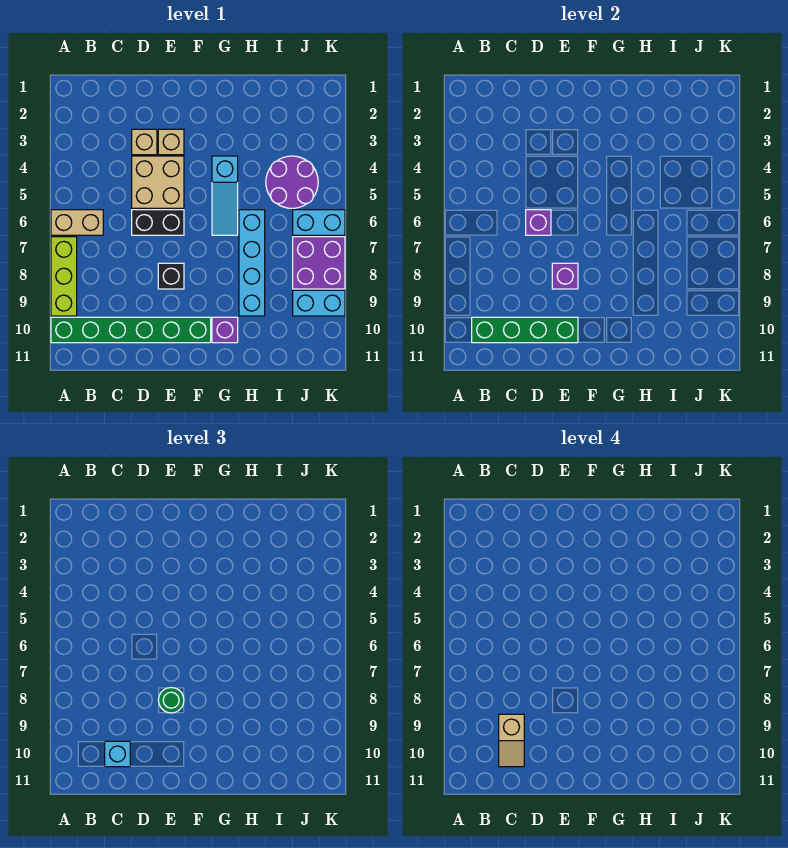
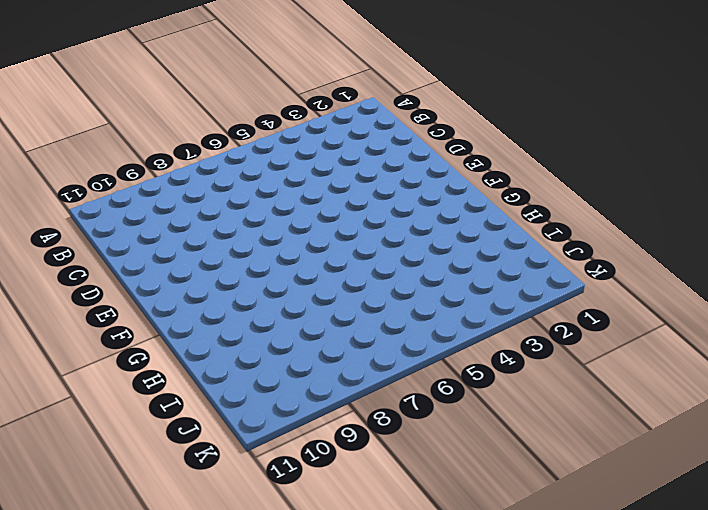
none -> tan 1x2 brick [51,210,103,235]
none -> lime 1x3 brick [51,237,77,316]
none -> green 1x6 brick [51,317,211,343]

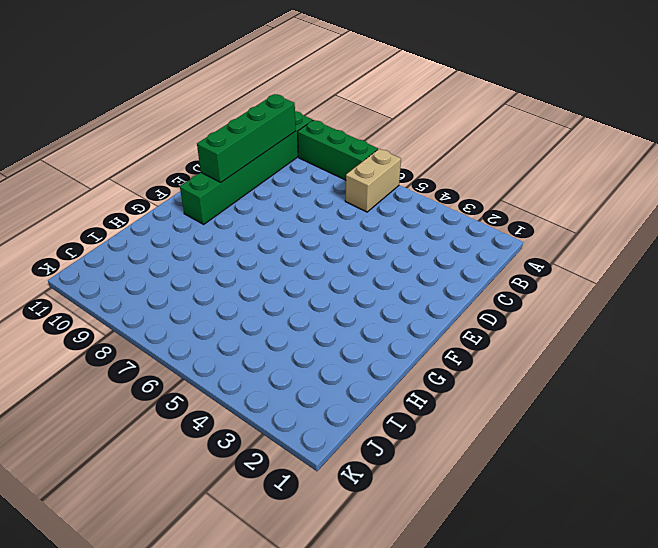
green 1x3 brick [298,120,378,180] -> lime 1x3 brick [51,237,77,316]
none -> tan 1x1 brick [132,129,157,155]
none -> tan 2x2 brick [132,156,184,208]
none -> black 1x2 brick [132,210,184,235]

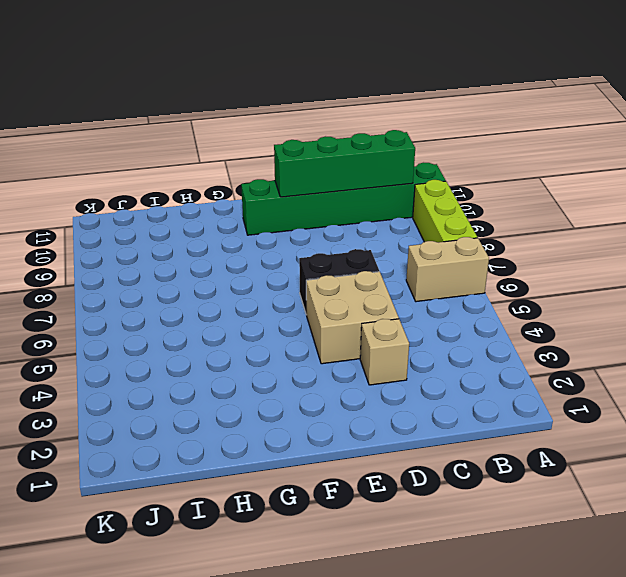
none -> tan 1x1 brick [158,129,184,155]
none -> black 1x1 brick [158,263,184,289]
none -> cyan 1x3 slope [212,156,238,235]

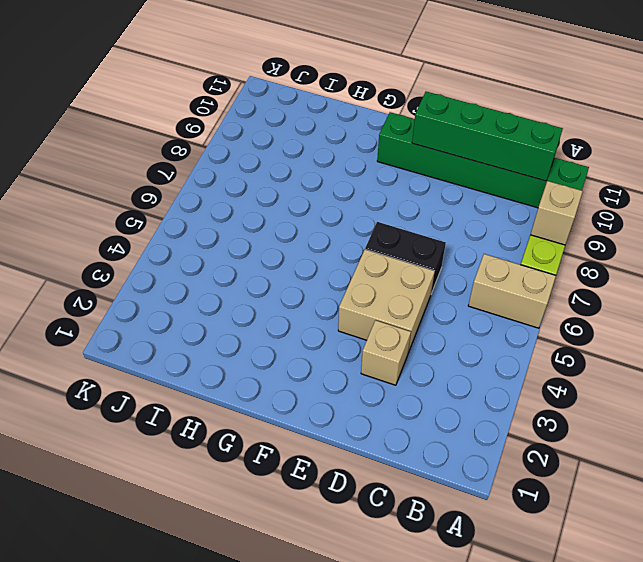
tan 1x1 brick [531,181,583,245] -> tan 1x1 brick moved to [158,129,184,155]
none -> black 1x1 brick [158,263,184,289]
none -> cyan 1x3 slope [212,156,238,235]
none -> purple 1x1 brick [212,317,238,343]

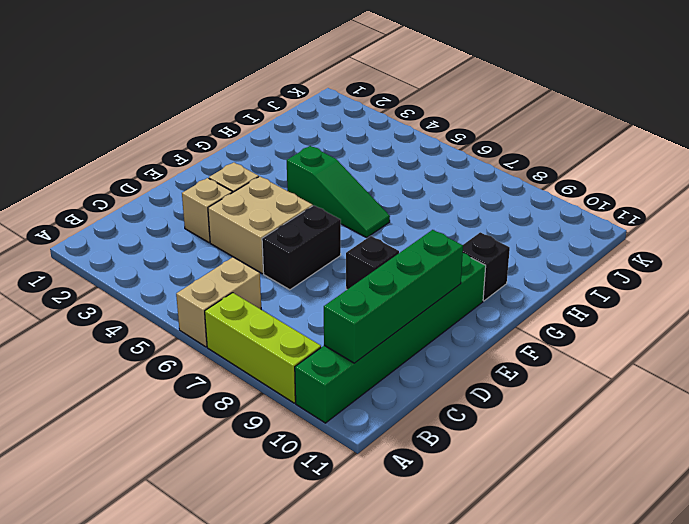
green 1x3 slope [287,146,390,237] -> cyan 1x3 slope [212,156,238,235]
black 1x1 brick [463,232,510,301] -> purple 1x1 brick [212,317,238,343]
none -> cyan 1x4 brick [239,210,265,316]
none -> purple 2x2 round brick [266,156,318,208]
none -> cyan 1x2 brick [293,210,345,235]

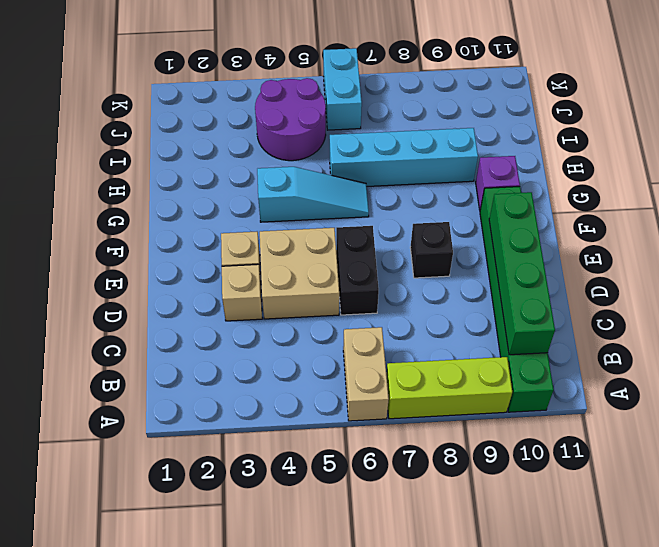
none -> purple 2x2 brick [293,237,345,289]
none -> cyan 1x2 brick [293,290,345,316]
none -> purple 1x1 brick [526,210,551,235]

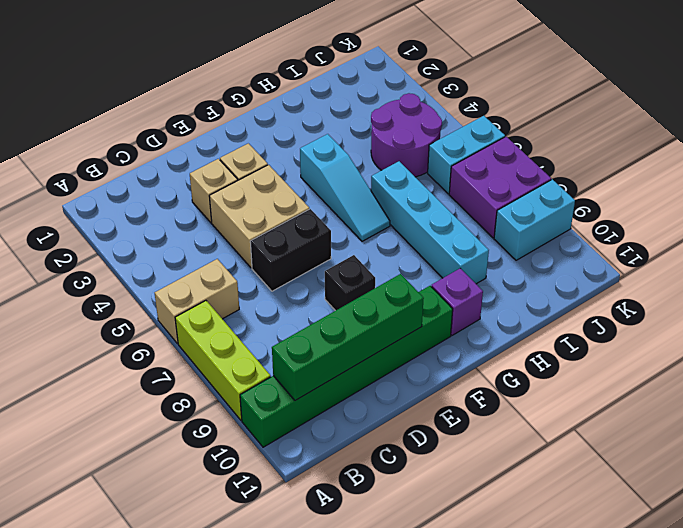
none -> purple 1x1 brick [526,210,551,235]
none -> purple 1x1 brick [552,263,578,289]
none -> cyan 1x1 brick [105,741,130,767]

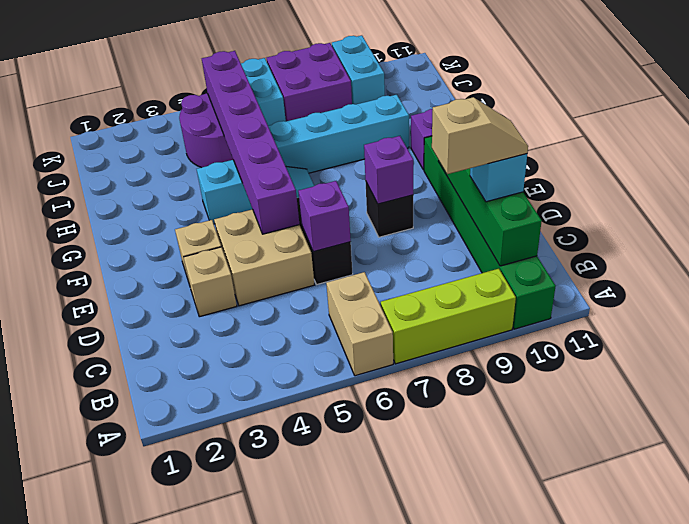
purple 1x6 brick [202,51,300,234] -> none
none -> green 1x1 round brick [158,688,184,713]

